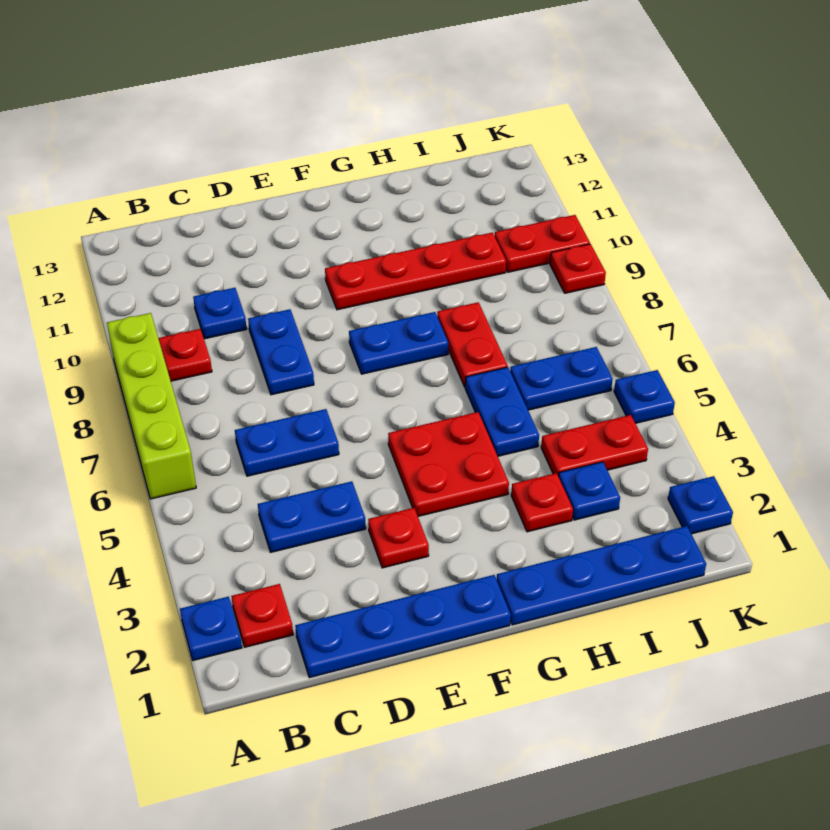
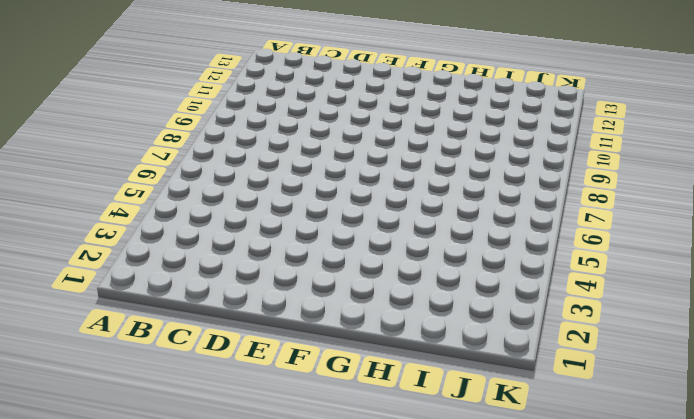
none -> blue 1x1 plate [180,597,242,660]
none -> lime 1x4 brick [107,313,196,499]
none -> red 1x1 plate [231,584,293,647]

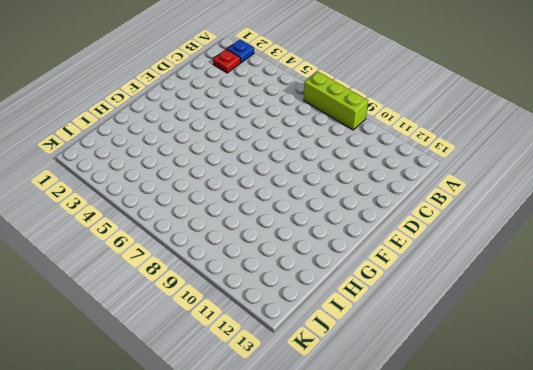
lime 1x3 brick [304,71,368,130] -> lime 1x4 brick [107,313,196,499]
none -> red 1x1 plate [158,329,212,381]
none -> blue 1x4 plate [295,575,511,678]
none -> blue 1x2 plate [258,481,366,552]

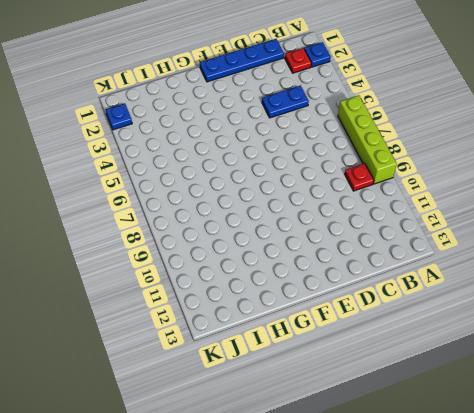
none -> blue 1x2 plate [235,409,339,476]
none -> blue 1x1 plate [193,288,247,339]
none -> blue 1x2 plate [248,309,314,395]

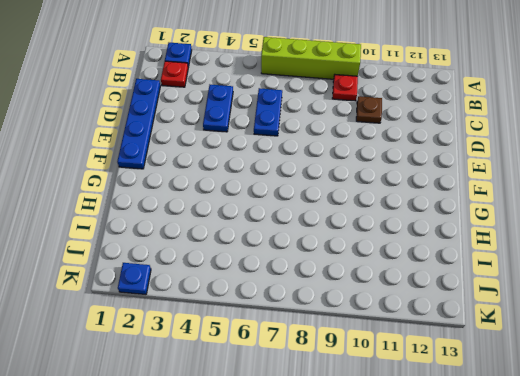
brown 1x1 plate [356,96,382,123] -> blue 1x1 plate [193,288,247,339]
none -> blue 1x2 plate [248,309,314,395]
none -> red 1x1 plate [368,508,429,568]
none -> red 2x2 plate [388,412,509,516]

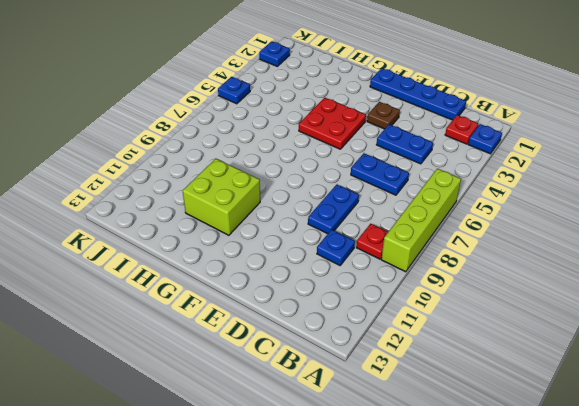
brown 1x1 plate [367,102,400,129] -> red 1x1 plate [368,508,429,568]
lime 2x2 brick [183,159,260,235] -> red 1x4 plate [325,233,506,310]
none -> blue 1x2 plate [349,312,448,374]
none -> blue 1x4 plate [497,526,706,625]
none -> red 1x1 plate [511,473,573,532]

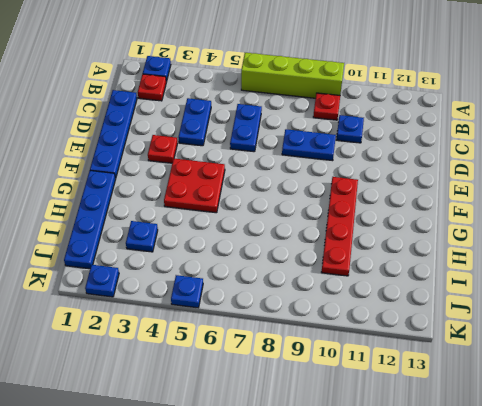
none -> blue 1x2 plate [349,312,448,374]
none -> red 1x1 plate [511,473,573,532]
none -> blue 1x2 plate [465,367,539,456]

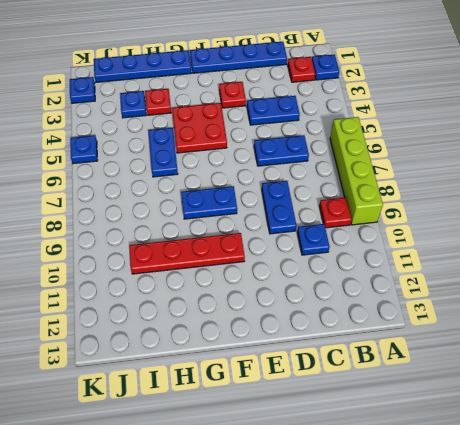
none -> red 1x2 plate [437,302,508,387]
none -> red 1x2 plate [541,415,648,476]
none -> blue 1x2 plate [510,347,613,410]

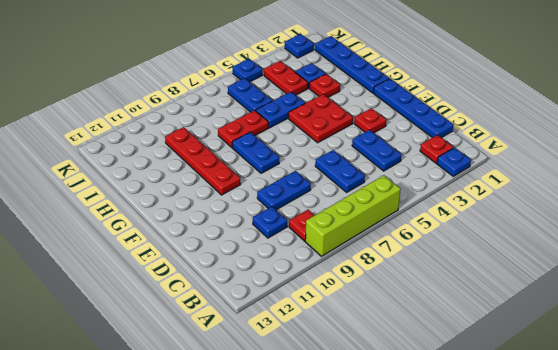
none -> red 1x2 plate [495,215,590,272]
none -> red 1x1 plate [550,244,606,293]

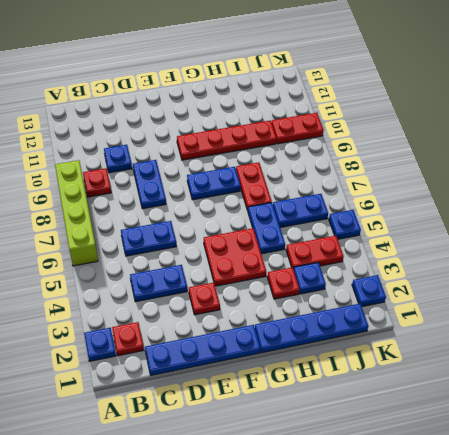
none -> red 1x1 plate [550,244,606,293]

